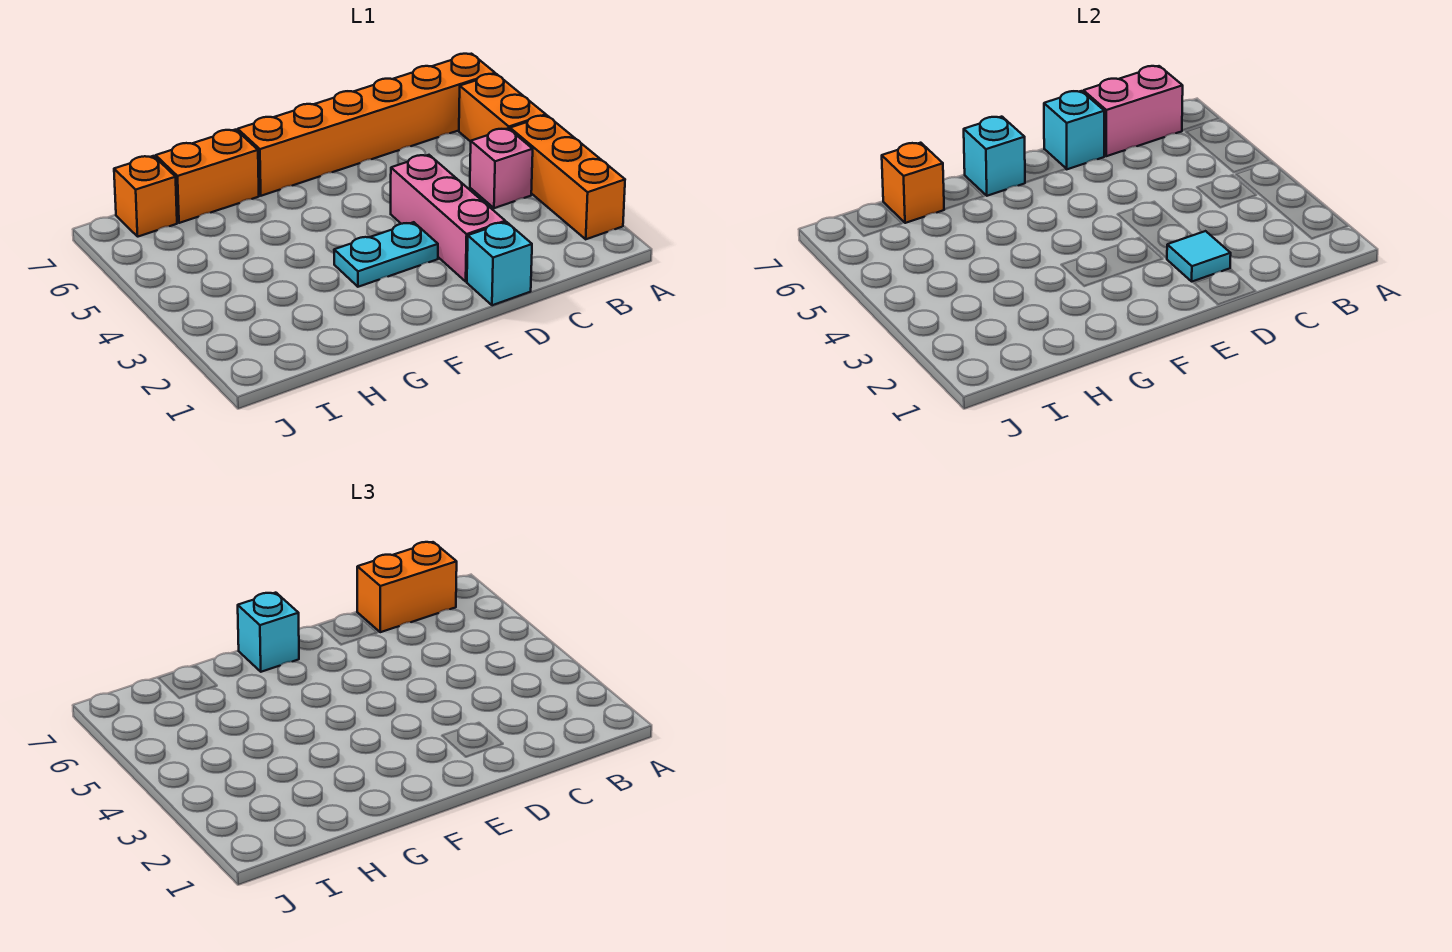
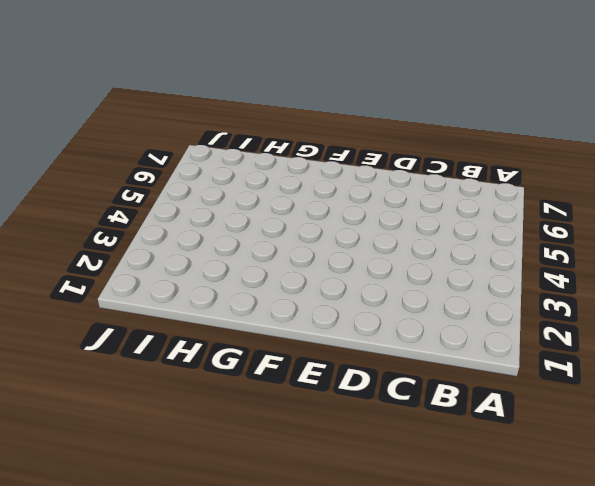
none -> orange 1x3 brick [510,116,625,239]
none -> orange 1x2 brick [459,74,546,142]
none -> orange 1x6 brick [238,54,495,196]

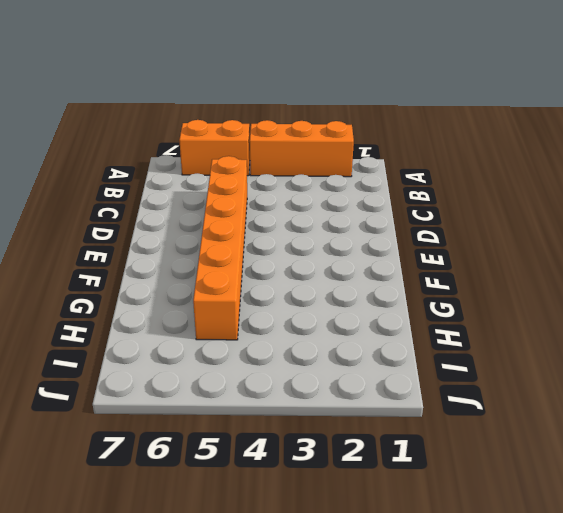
orange 1x6 brick [193,156,247,340] -> orange 1x6 brick moved to [238,54,495,196]
none -> pink 1x1 brick [470,129,533,208]
none -> cyan 1x1 brick [467,222,532,305]
none -> pink 1x3 brick [391,155,505,282]

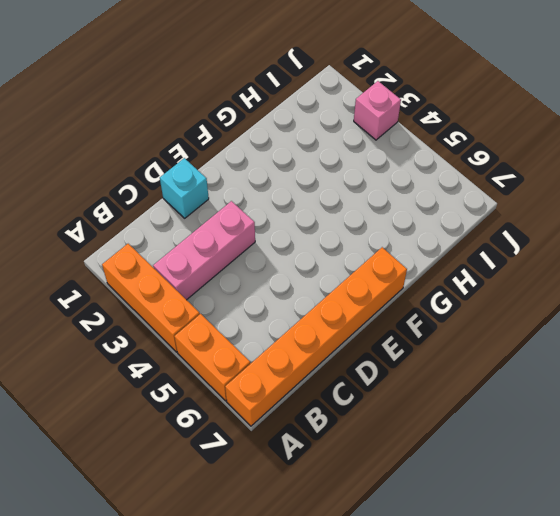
pink 1x3 brick [153,201,255,300] -> pink 1x3 brick turned to [391,155,505,282]
pink 1x1 brick [354,81,401,140] -> pink 1x1 brick moved to [470,129,533,208]
none -> cyan 1x2 plate [334,222,438,287]
none -> orange 1x2 brick [156,130,259,223]
none -> orange 1x1 brick [114,156,177,237]

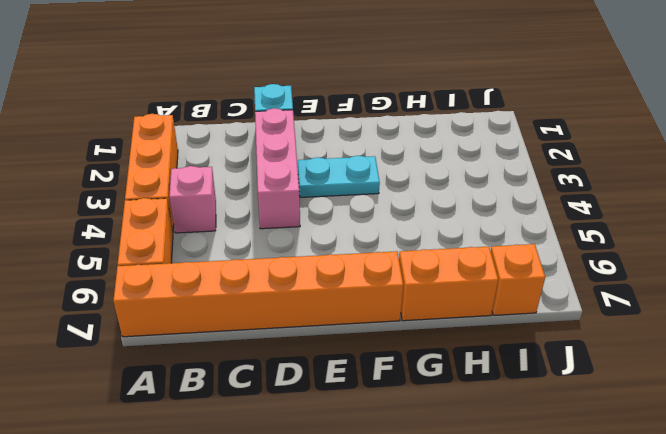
none -> pink 1x2 brick [1083,66,1183,156]
none -> cyan 1x1 tile [1167,231,1231,282]
none -> cyan 1x1 brick [1044,91,1104,169]

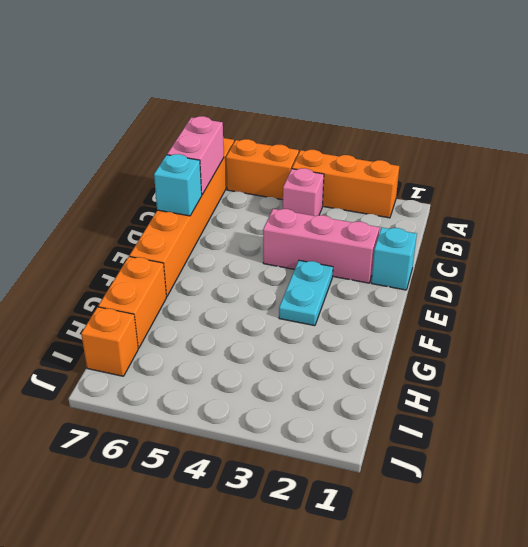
none -> cyan 1x1 tile [1167,231,1231,282]
none -> cyan 1x1 brick [964,117,1025,196]
none -> orange 1x1 brick [882,143,944,223]

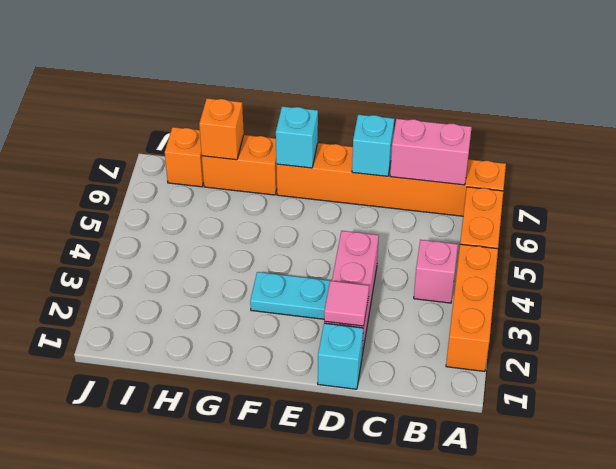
pink 1x1 tile [324,281,369,326] -> cyan 1x1 tile [1167,231,1231,282]
none -> orange 1x2 brick [357,542,457,632]
none -> cyan 1x1 brick [238,593,299,672]

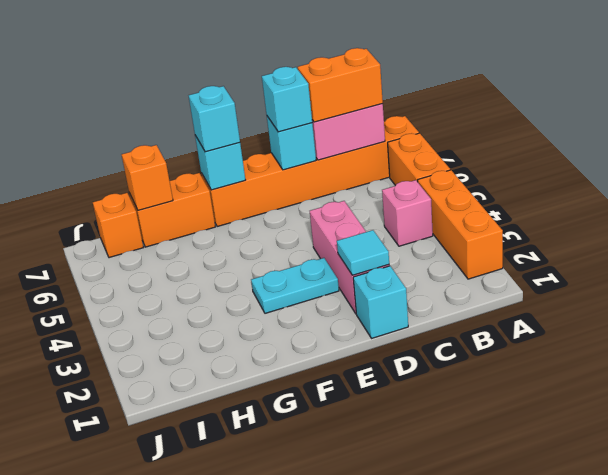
cyan 1x1 brick [262,67,312,132] -> none

